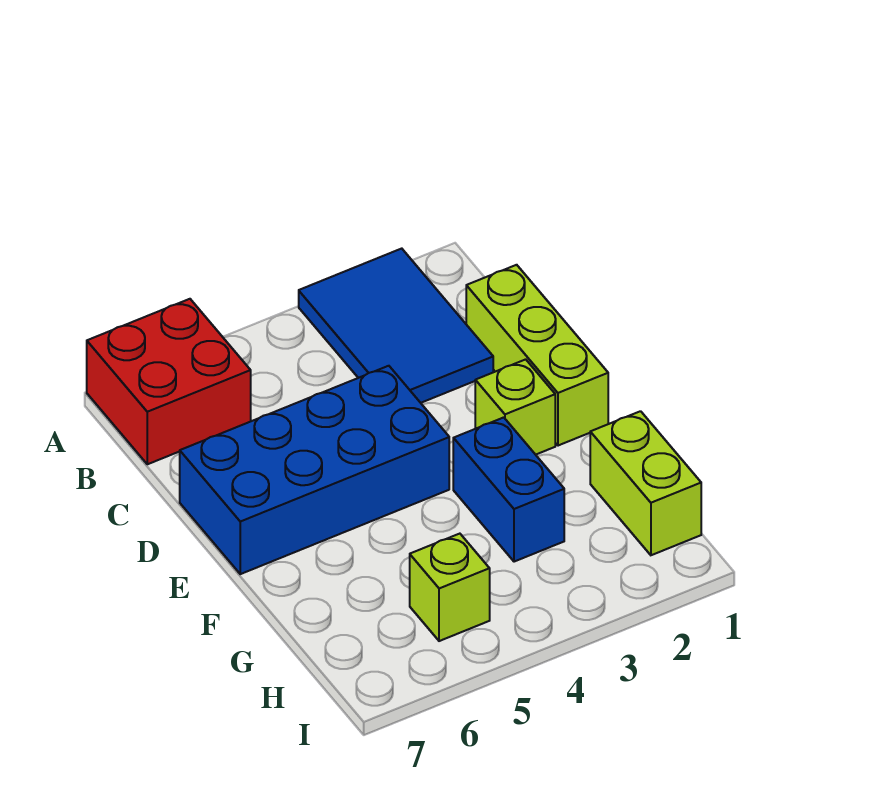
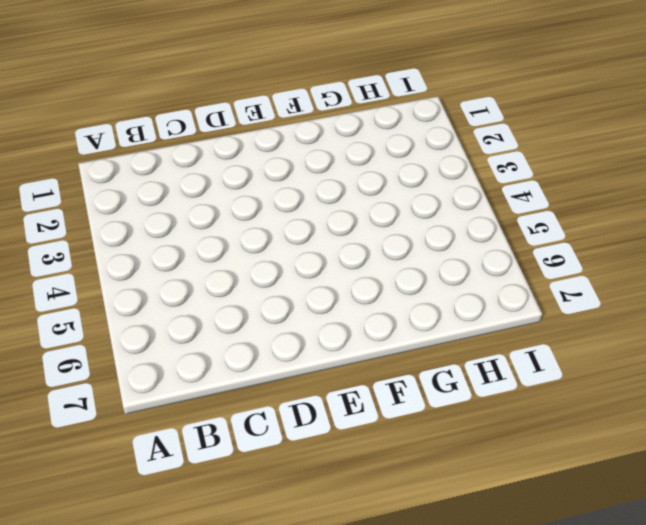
none -> blue 2x3 tile [299,249,493,403]
none -> red 2x2 brick [87,299,251,464]

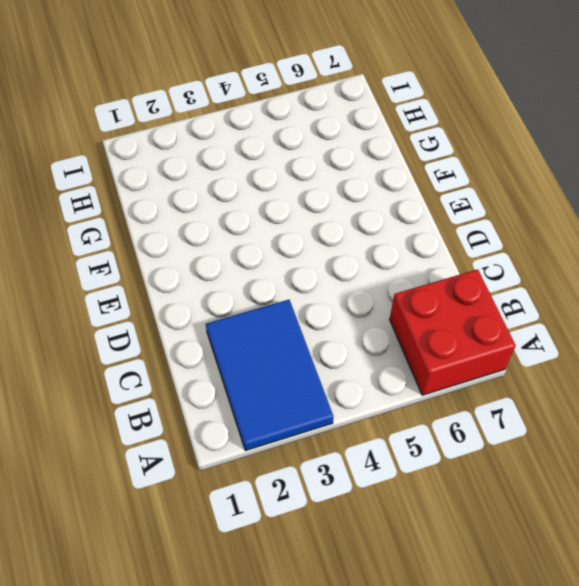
none -> lime 1x3 brick [466,265,608,446]
none -> blue 2x4 brick [180,366,449,574]

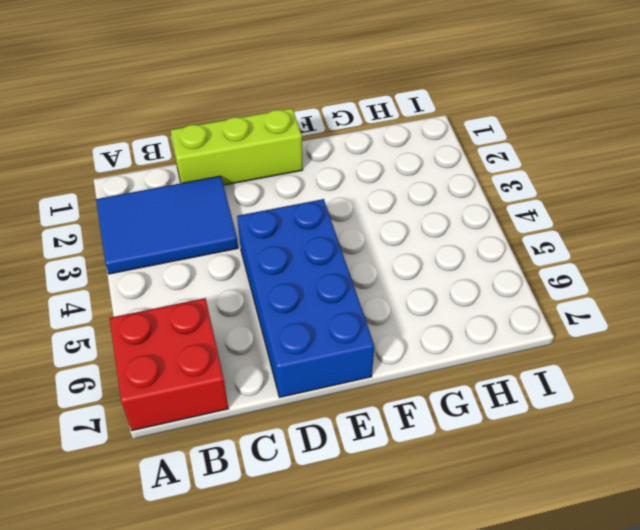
none -> lime 1x1 brick [475,359,555,455]
none -> blue 1x2 brick [453,417,564,562]

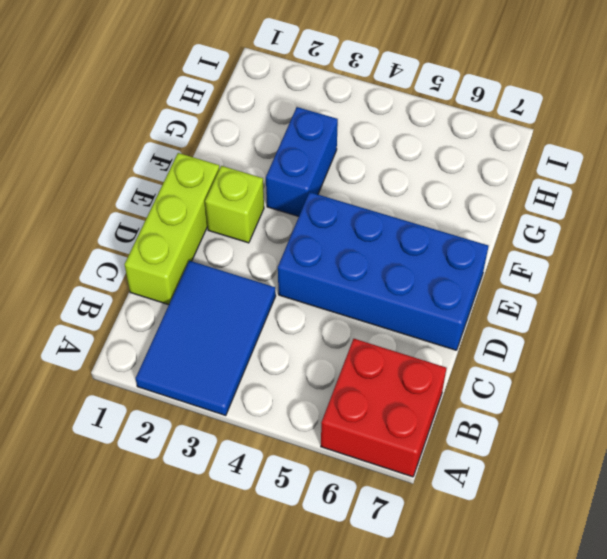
none -> lime 1x2 brick [590,411,701,555]
none -> lime 1x1 brick [410,534,490,641]

